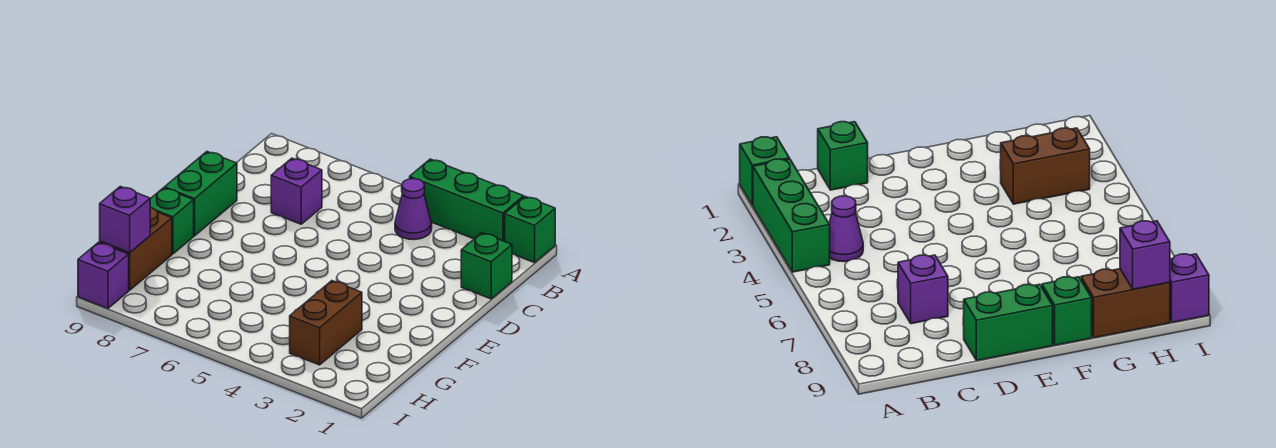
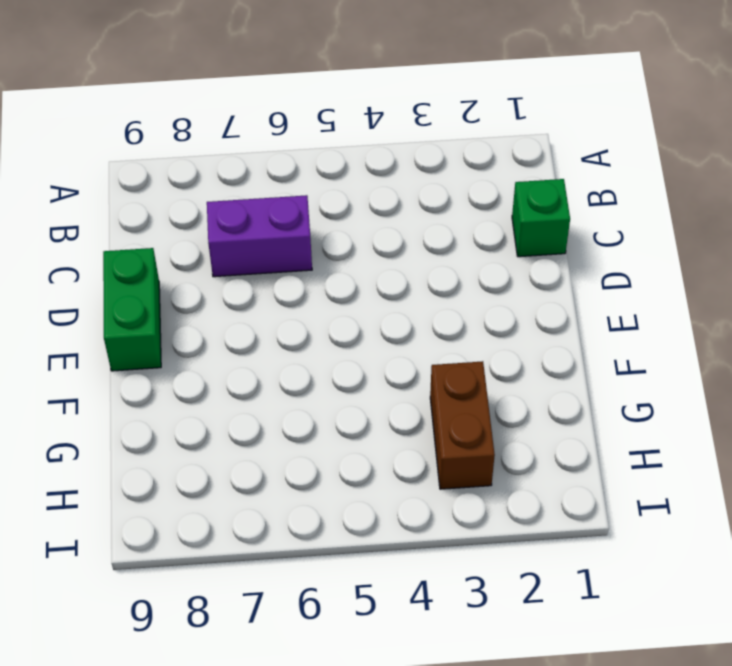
purple 1x2 brick [207,195,312,277] -> purple 1x1 brick [271,158,322,224]
none -> green 1x1 brick [505,196,555,263]
none -> green 1x3 brick [410,159,524,241]

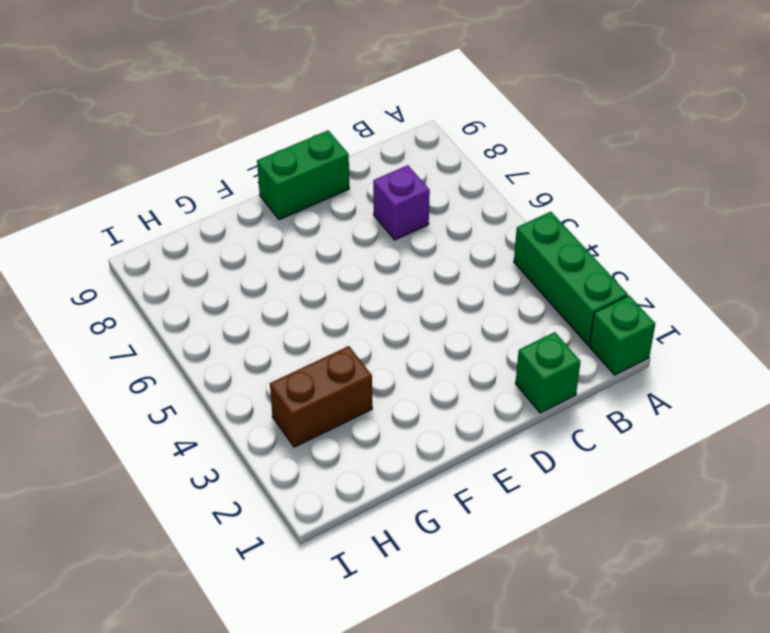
none -> purple 1x1 cone [395,179,432,240]
none -> green 1x1 brick [150,188,194,254]

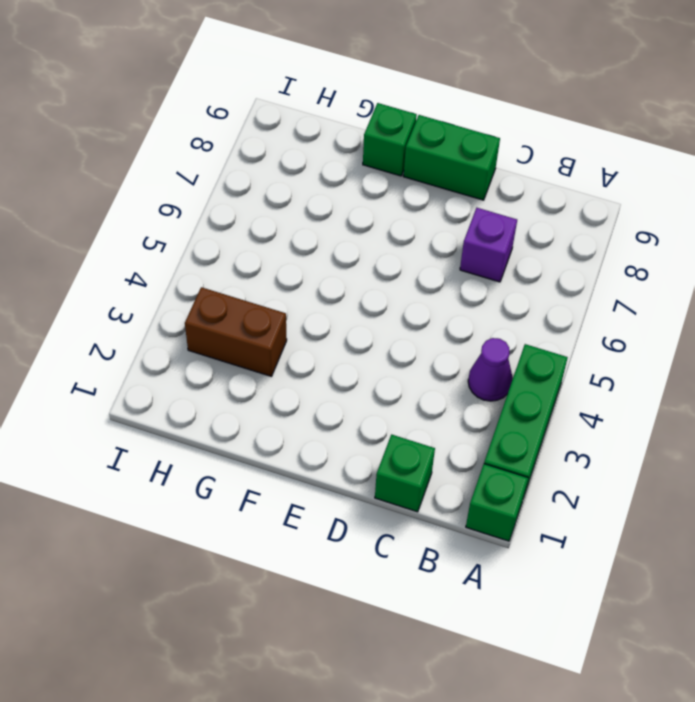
none -> brown 1x2 brick [100,208,172,290]
none -> purple 1x1 brick [78,242,129,309]

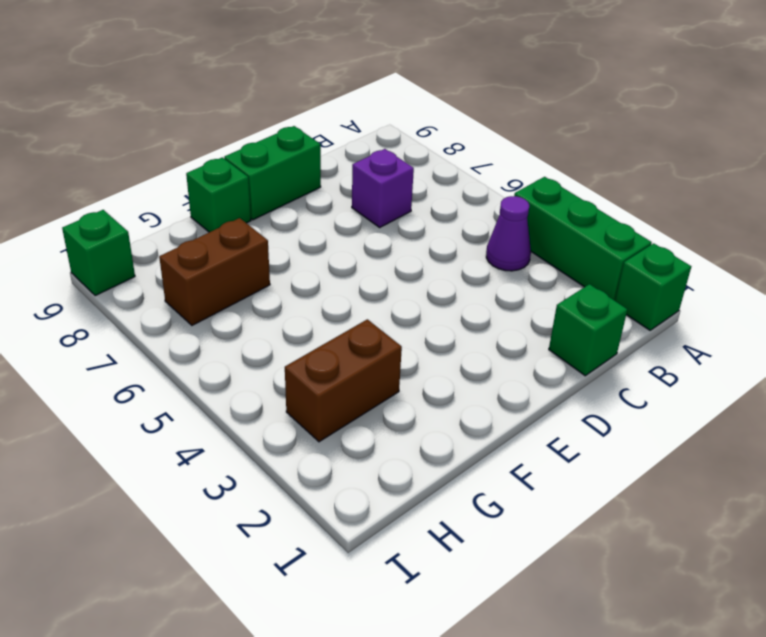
brown 1x2 brick [159,218,270,325] -> brown 1x2 brick moved to [100,208,172,290]
green 1x1 brick [62,210,135,296] -> purple 1x1 brick [78,242,129,309]
none -> purple 1x1 brick [100,186,150,253]

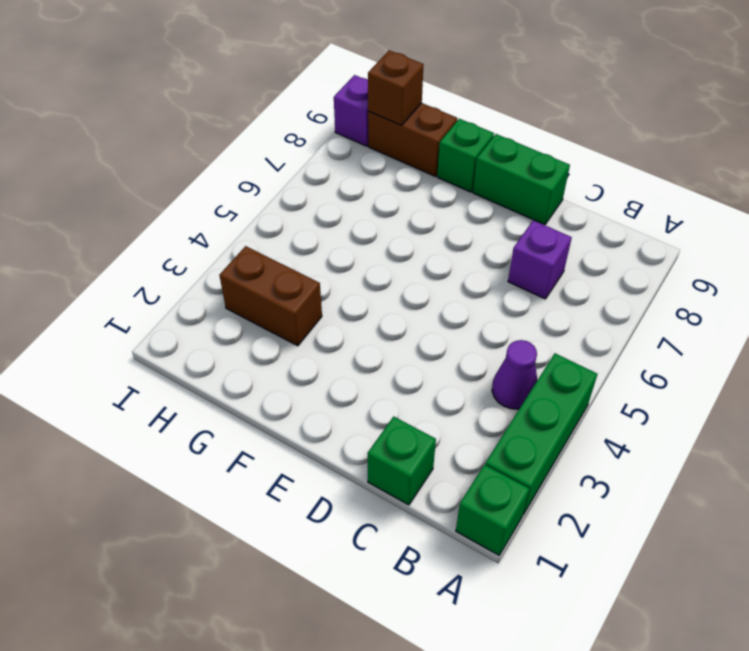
brown 1x1 brick [368,50,424,125] -> purple 1x1 brick [100,186,150,253]

